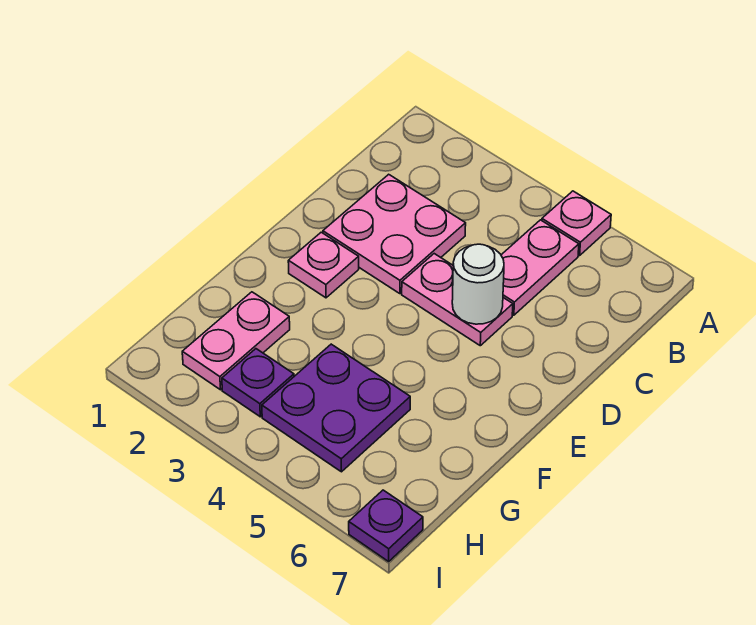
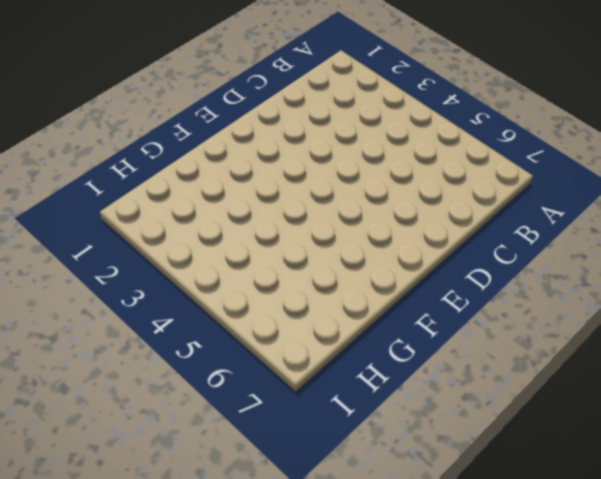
none -> pink 1x1 plate [542,191,611,255]
none -> pink 1x2 plate [501,220,579,315]

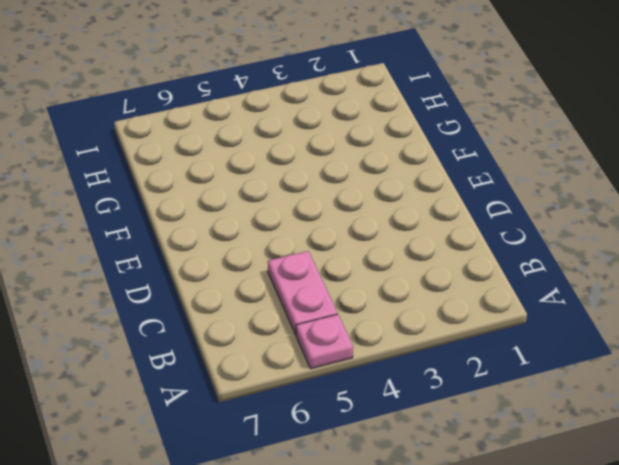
none -> pink 2x2 plate [323,174,466,294]
none -> pink 1x2 plate [402,254,513,346]

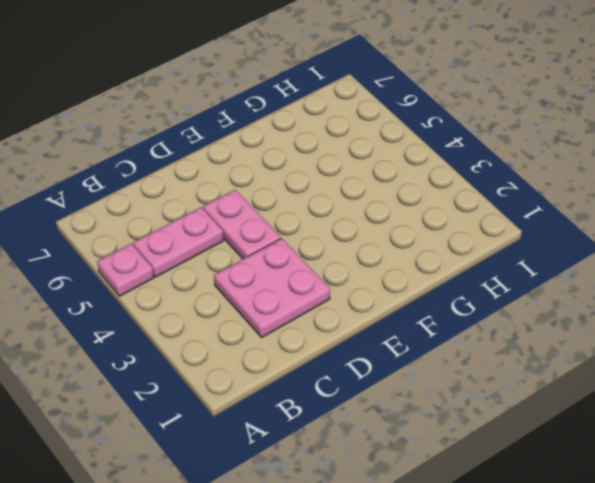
none -> pink 1x1 plate [288,232,359,298]
none -> pink 1x2 plate [182,292,290,390]

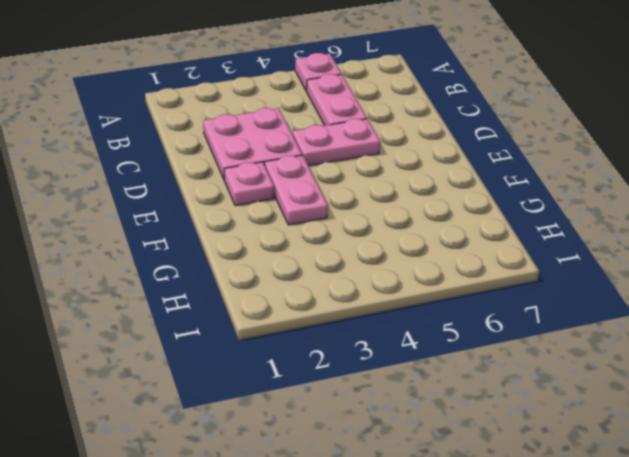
pink 1x2 plate [265,155,328,225] -> pink 1x2 plate moved to [182,292,290,390]
none -> purple 2x2 plate [262,344,410,472]
none -> purple 1x1 plate [222,349,294,417]

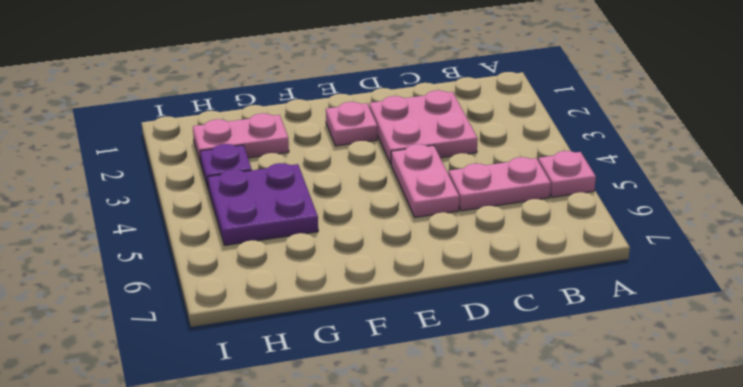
none -> purple 1x1 plate [349,490,423,561]
none -> white 1x1 round brick [452,244,504,324]

